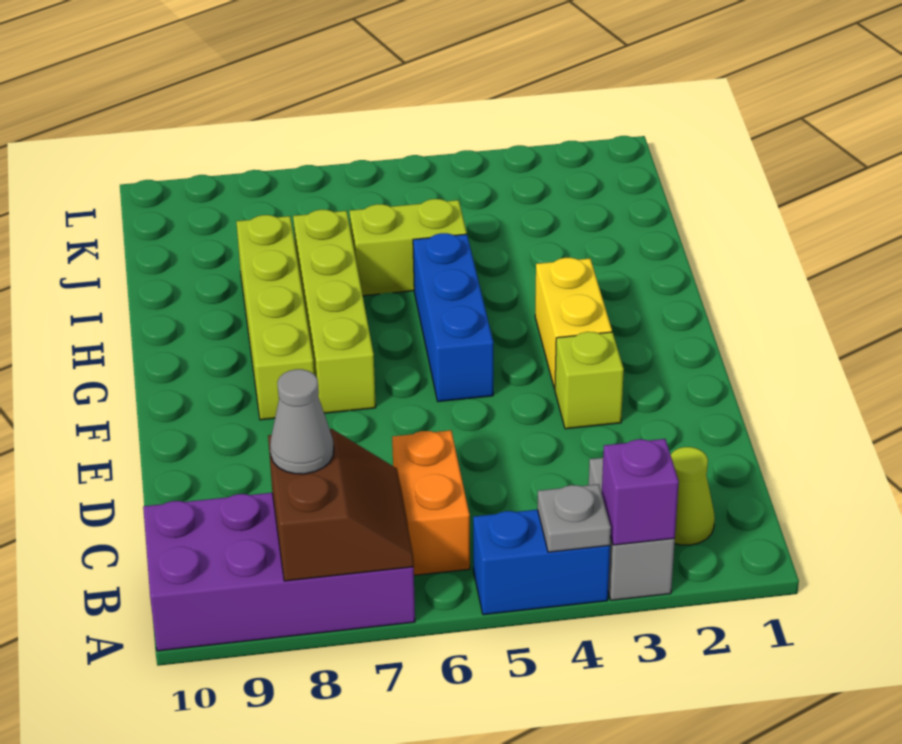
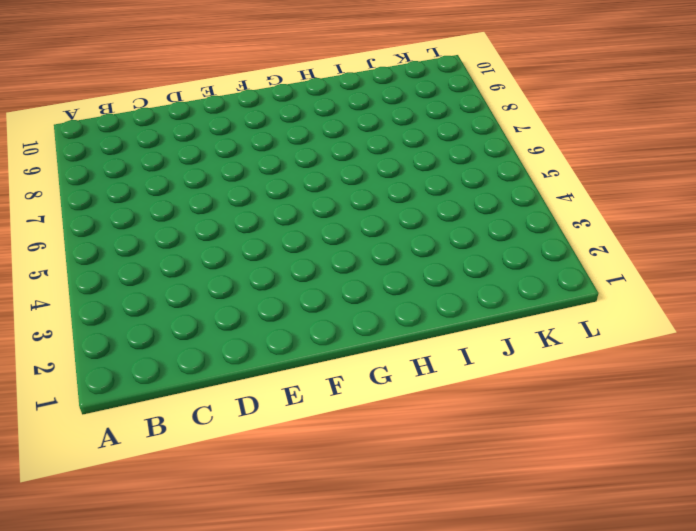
none -> grey 1x2 brick [589,458,675,600]
none -> blue 1x2 brick [473,510,610,615]
none -> purple 2x4 brick [143,493,415,651]

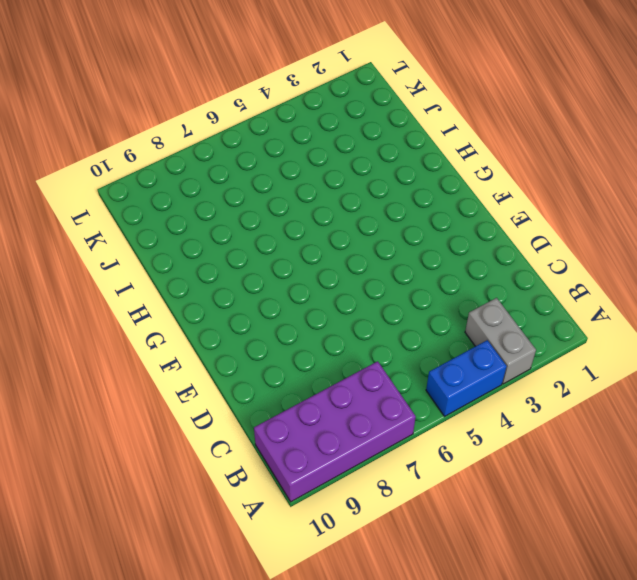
none -> lime 1x1 cone [671,447,715,545]
none -> orange 1x2 brick [392,430,470,575]
none -> lime 1x1 brick [555,332,624,429]

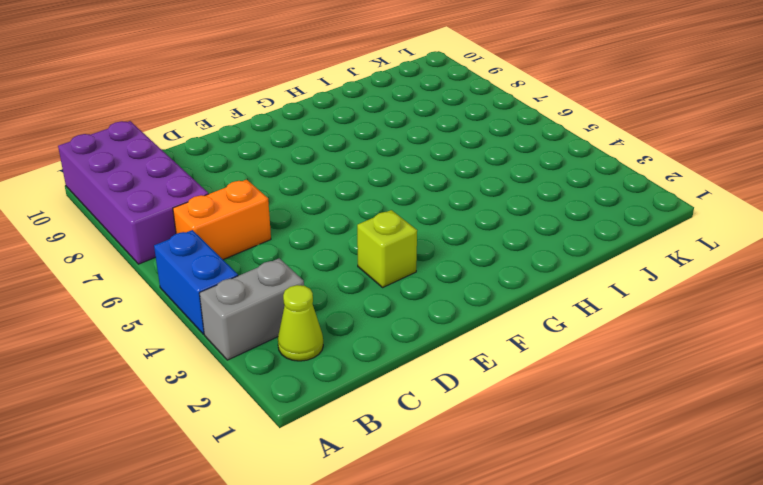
none -> yellow 1x2 brick [535,258,612,389]
none -> blue 1x3 brick [413,233,493,402]
none -> lime 1x4 brick [293,210,376,413]

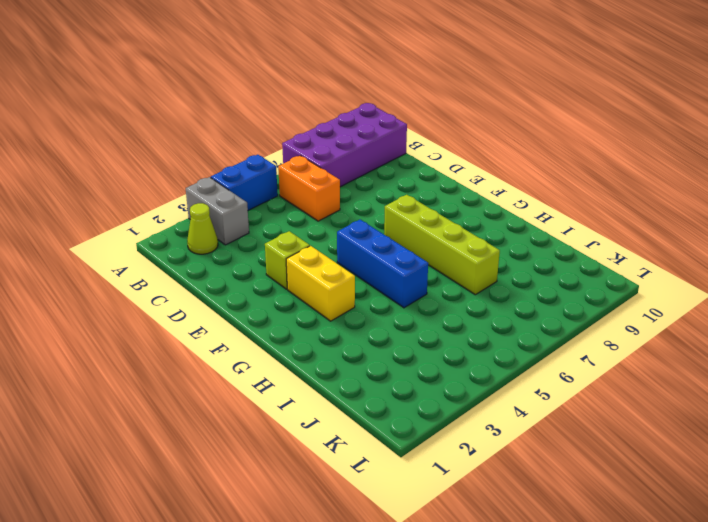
none -> lime 1x4 brick [236,215,314,420]
none -> lime 1x2 brick [350,199,467,296]
none -> purple 1x1 brick [602,439,679,545]

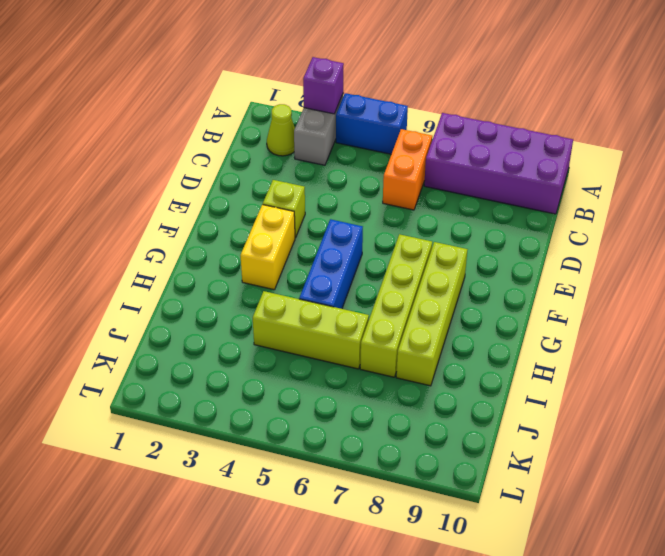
lime 1x3 brick [253,291,369,369] -> lime 1x2 brick [350,199,467,296]
none -> grey 1x1 plate [537,484,611,552]
none -> brown 2x2 slope [268,429,414,581]
none -> grey 1x1 cone [270,369,334,474]

